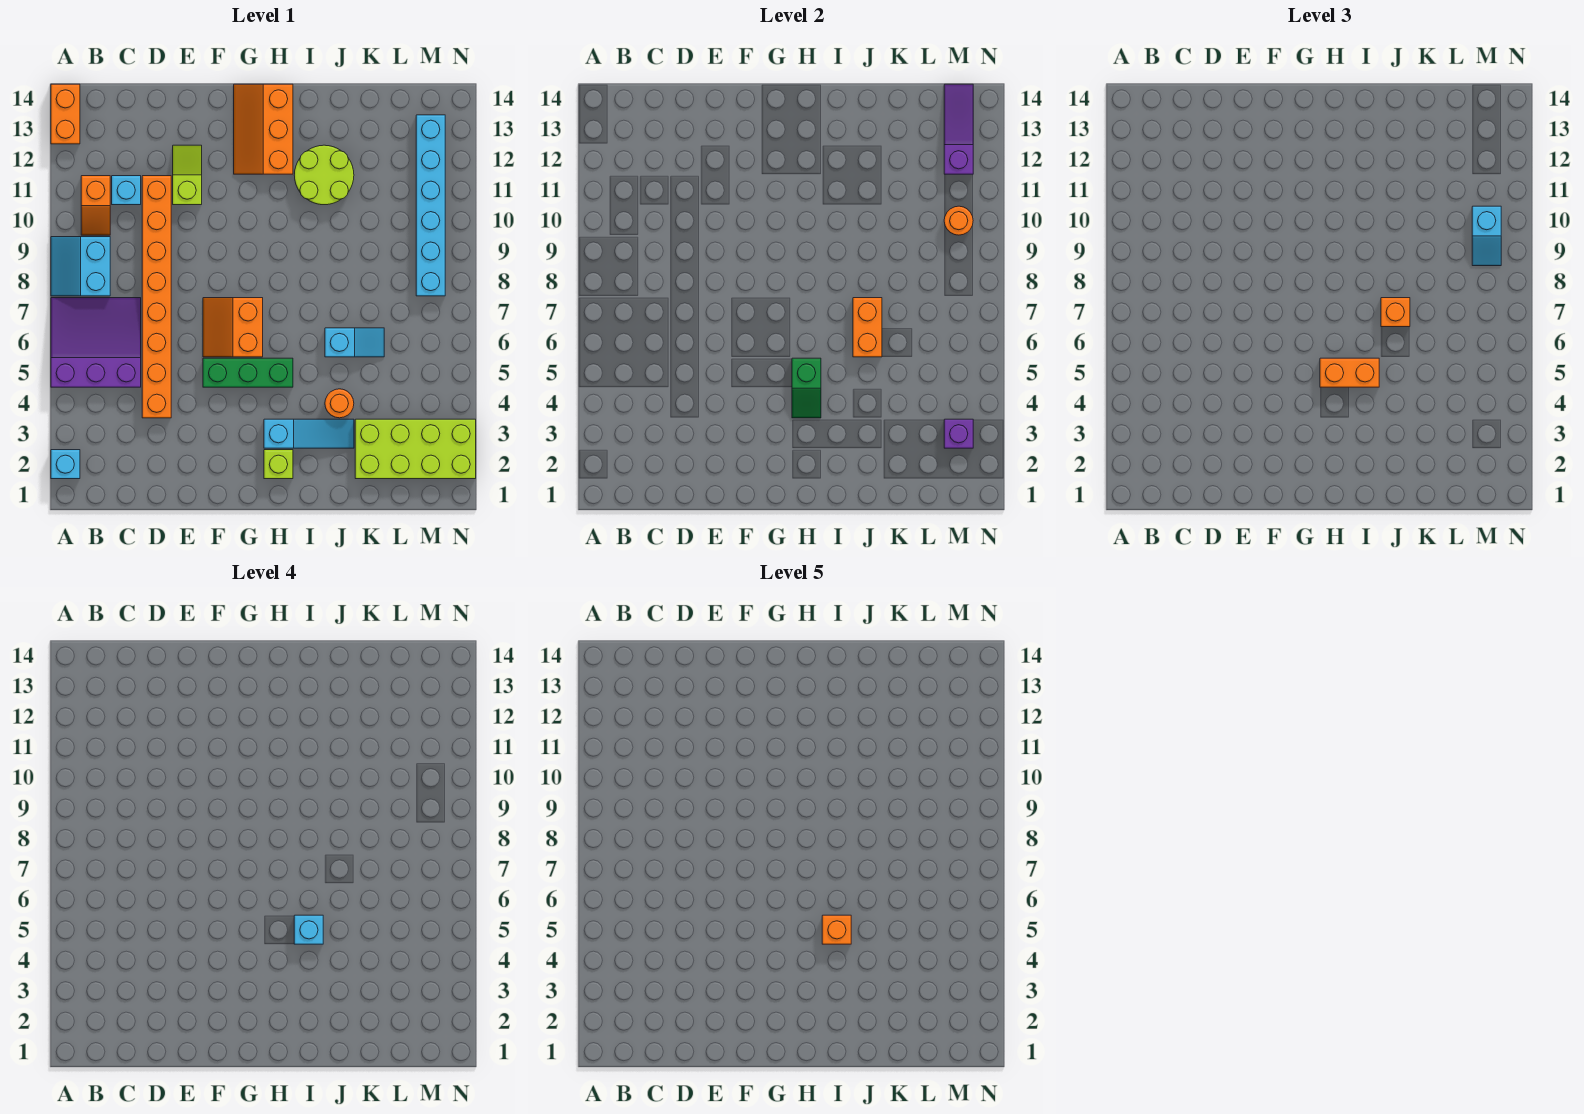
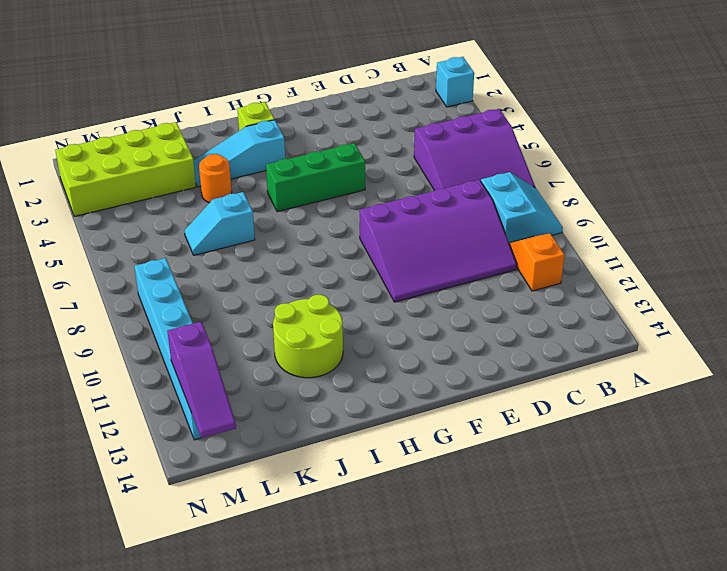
purple 3x4 slope [360,180,517,302] -> orange 1x8 brick [142,176,171,418]
none -> orange 1x2 brick [51,84,80,144]
none -> cyan 1x1 brick [112,176,141,205]
none -> lime 1x2 slope [173,145,202,205]

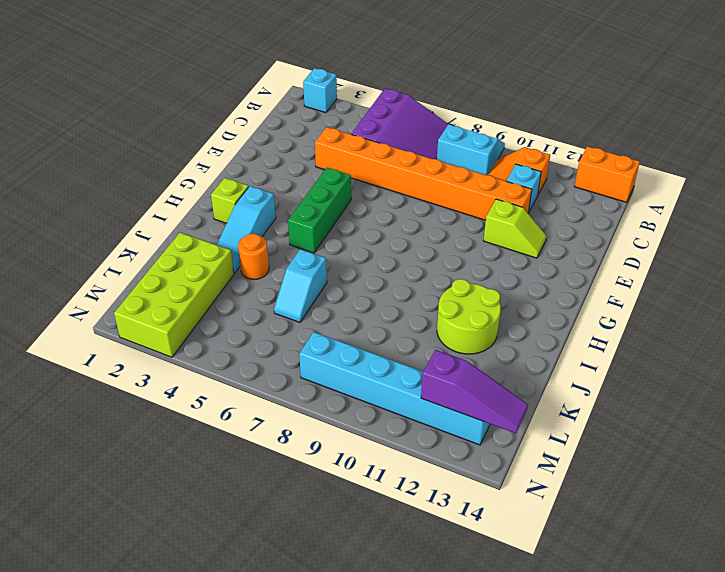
none -> orange 2x2 slope [203,298,263,357]
none -> orange 2x3 slope [234,84,293,174]
none -> green 1x2 slope [792,358,821,418]

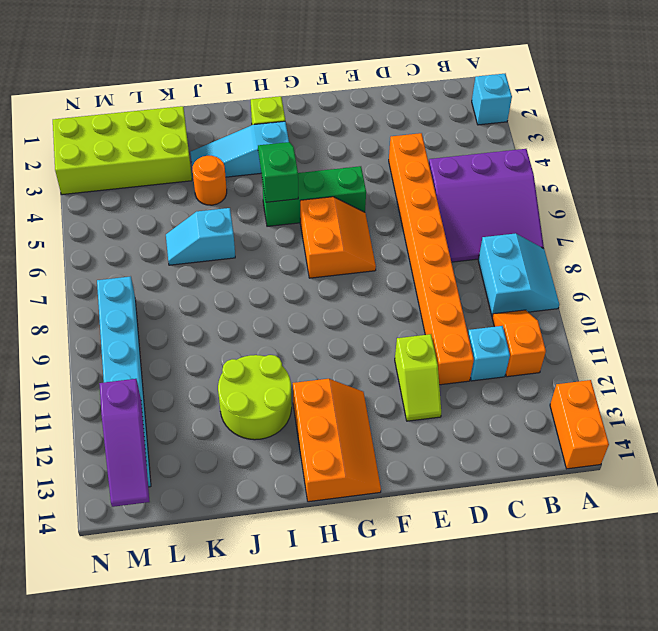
none -> orange 1x2 brick [853,298,882,357]
none -> purple 1x1 brick [944,419,973,448]
none -> orange 1x1 round brick [944,206,973,235]

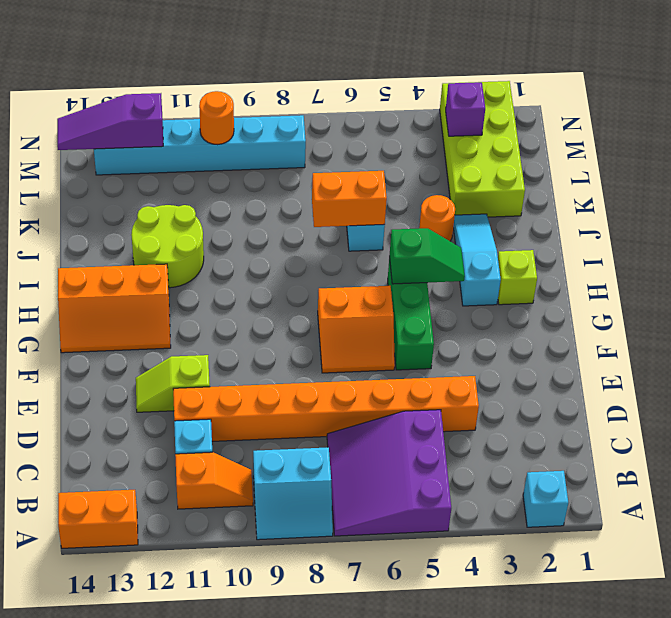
none -> orange 1x2 brick [1320,358,1379,387]
none -> orange 1x1 brick [1381,298,1410,327]
none -> cyan 1x2 slope [1472,206,1501,266]

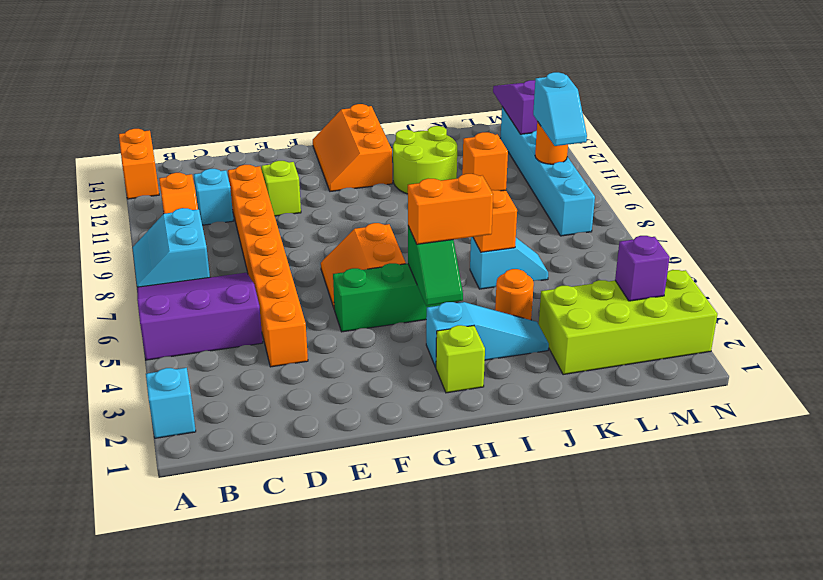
none -> cyan 1x1 brick [294,915,323,944]
none -> orange 1x1 brick [822,915,851,944]

